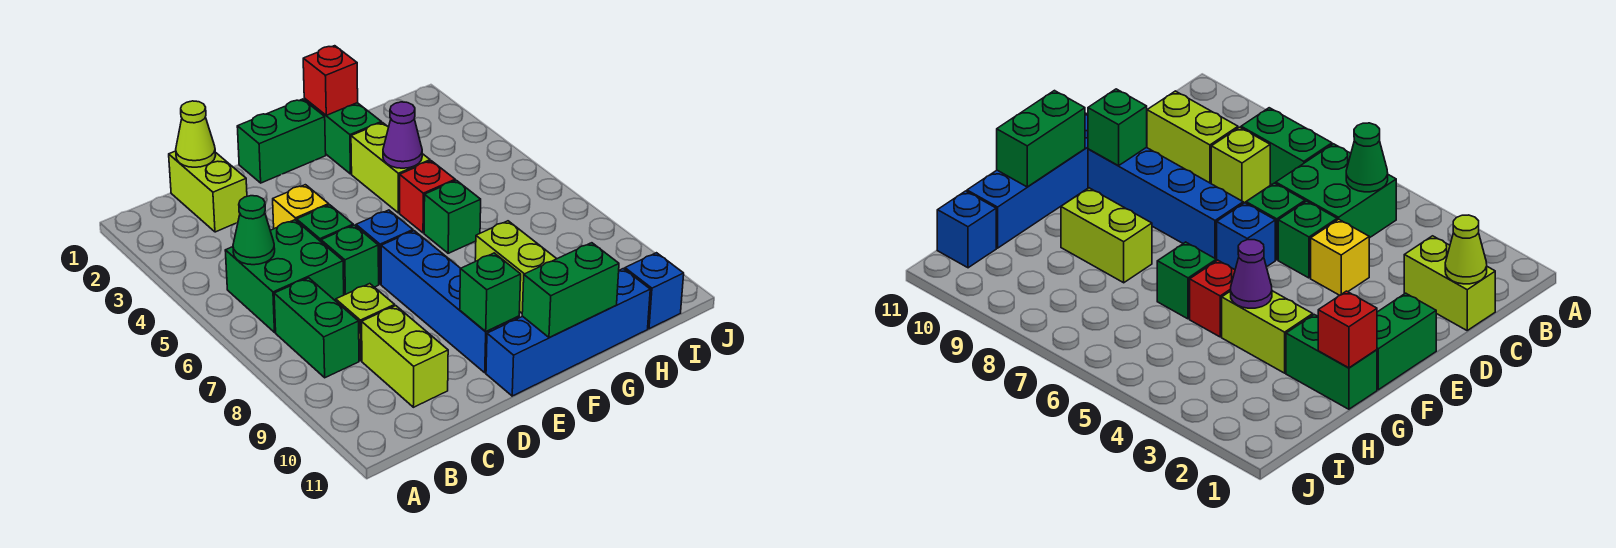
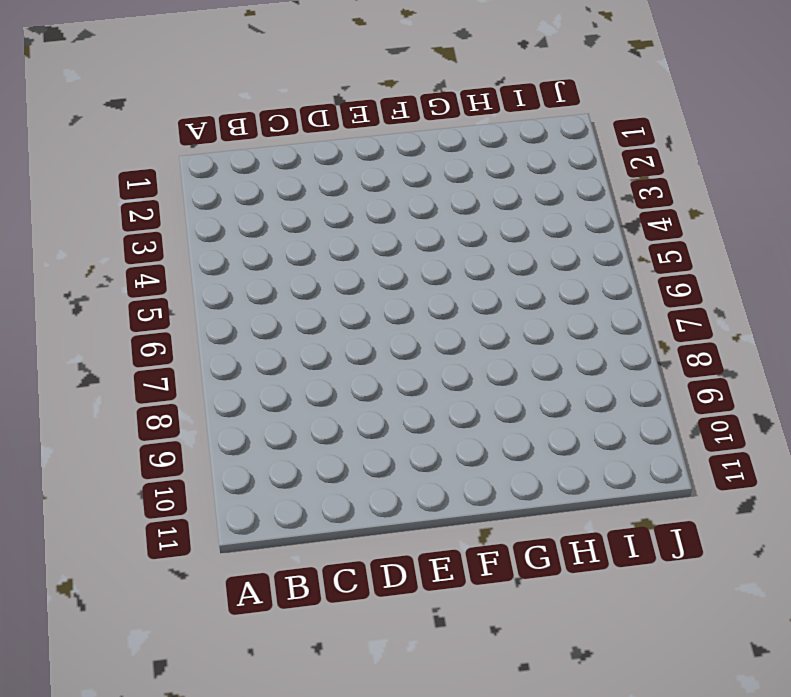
none -> green 2x2 brick [225,220,344,332]
none -> green 1x2 brick [274,278,359,378]
none -> lime 1x2 brick [169,151,247,232]

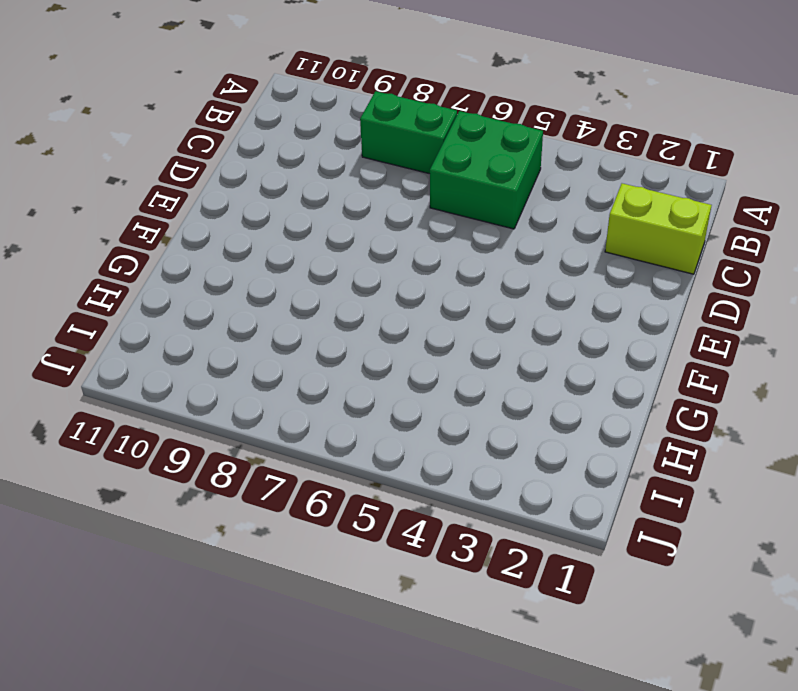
none -> lime 1x1 brick [336,284,395,361]
none -> lime 1x2 brick [362,306,448,407]
none -> yellow 1x1 brick [273,185,329,229]

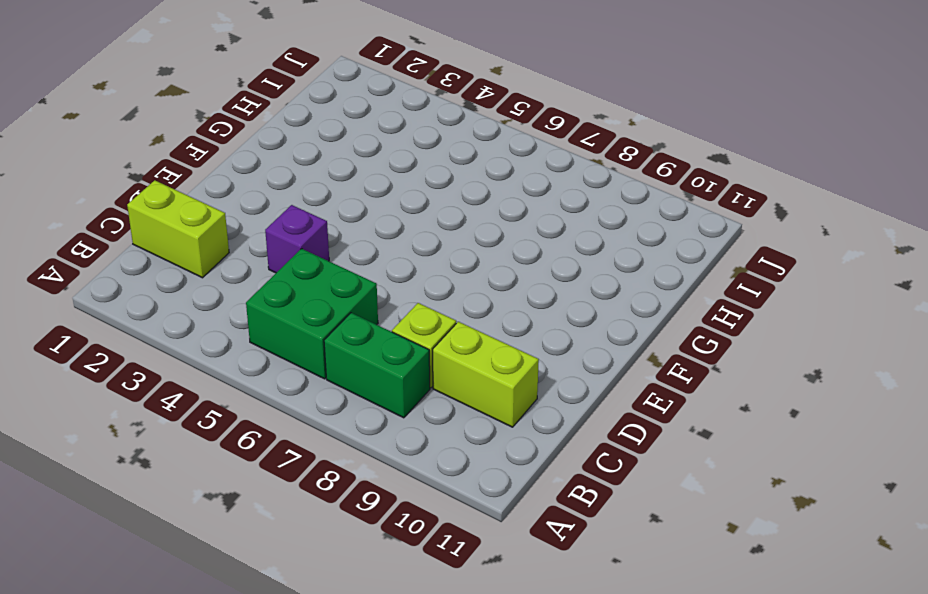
purple 1x1 brick [265,205,329,273] -> yellow 1x1 brick [273,185,329,229]
none -> green 1x1 brick [297,205,353,241]
none -> green 1x1 brick [321,225,379,295]
none -> green 1x2 brick [237,99,326,183]

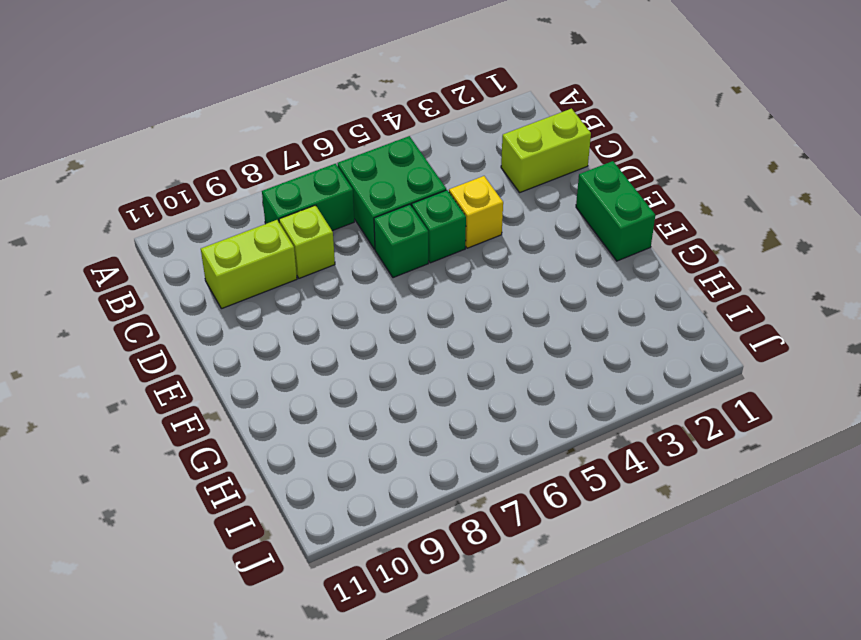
none -> blue 1x1 brick [356,210,413,284]
none -> blue 1x4 brick [381,231,519,373]
none -> blue 1x4 brick [486,269,650,396]

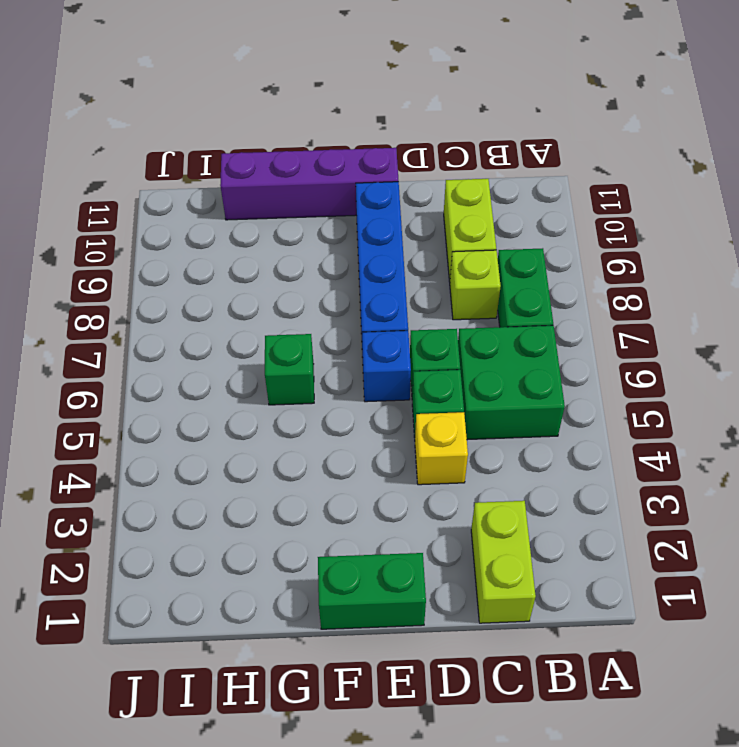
purple 1x4 brick [220,148,398,220] -> blue 1x4 brick [486,269,650,396]
none -> green 1x2 brick [304,99,381,174]
none -> lime 1x2 brick [351,123,430,213]
none -> red 1x1 brick [400,161,455,233]

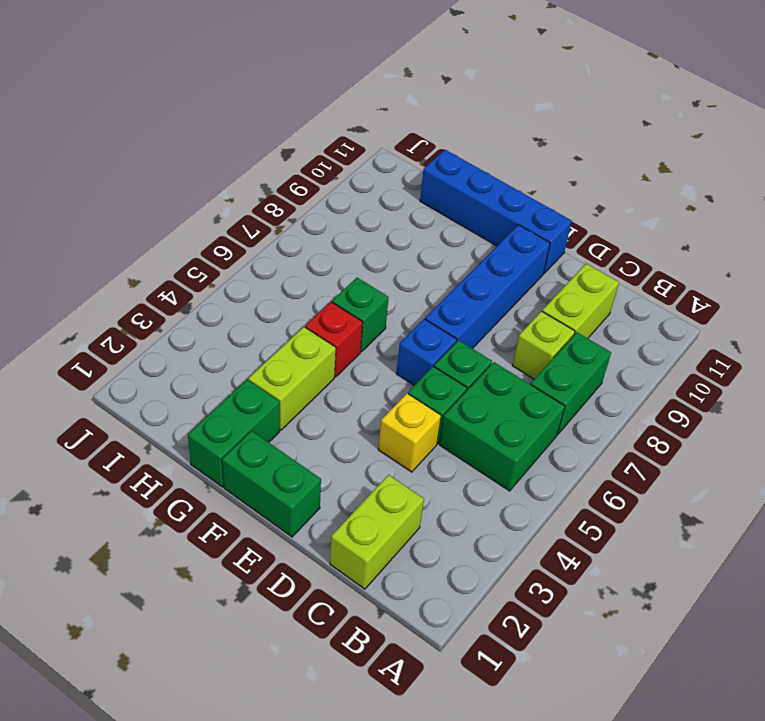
none -> lime 1x2 brick [475,221,556,313]
none -> blue 1x1 brick [625,253,684,329]
none -> green 1x1 cone [233,196,275,265]

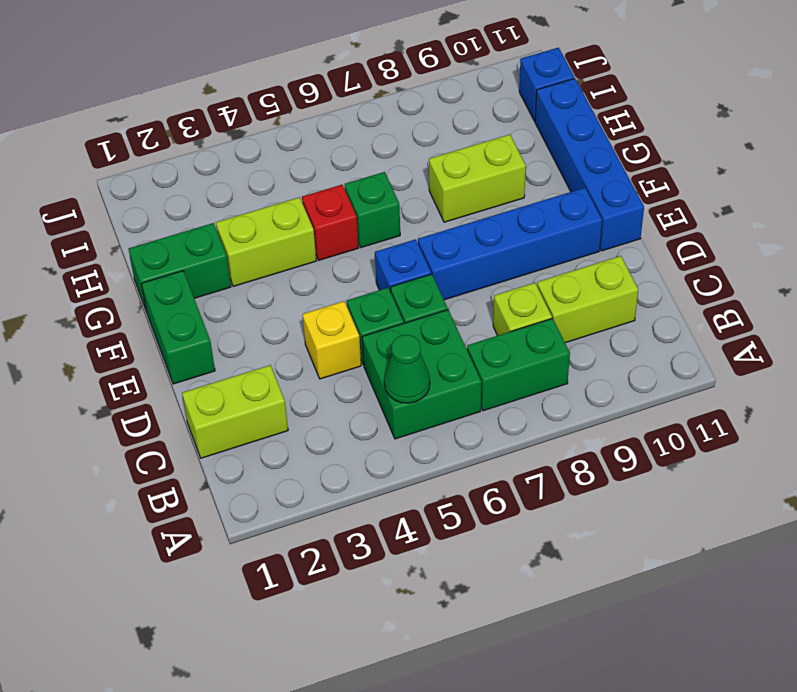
none -> lime 1x1 cone [176,101,216,167]
none -> green 1x1 brick [460,253,521,332]
none -> green 1x2 brick [522,243,619,338]

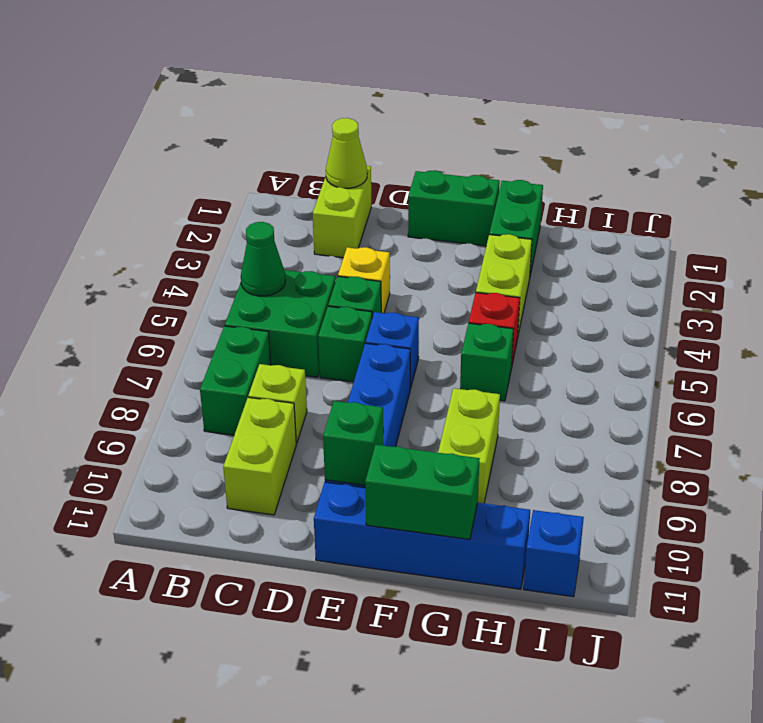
none -> red 1x1 brick [303,46,358,115]
none -> purple 1x1 cone [383,102,422,168]

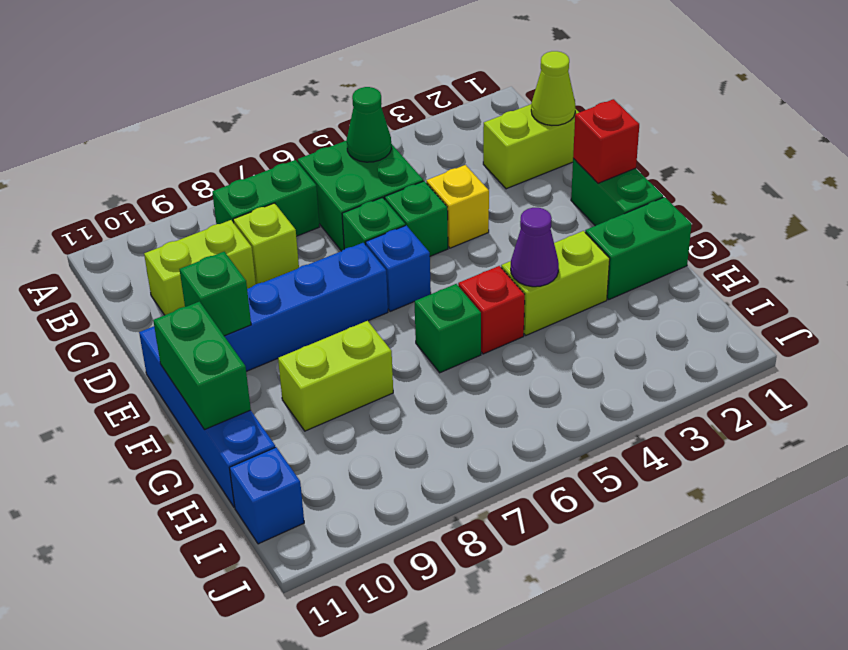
red 1x1 brick [573,99,639,183] -> red 1x1 brick moved to [303,46,358,115]

